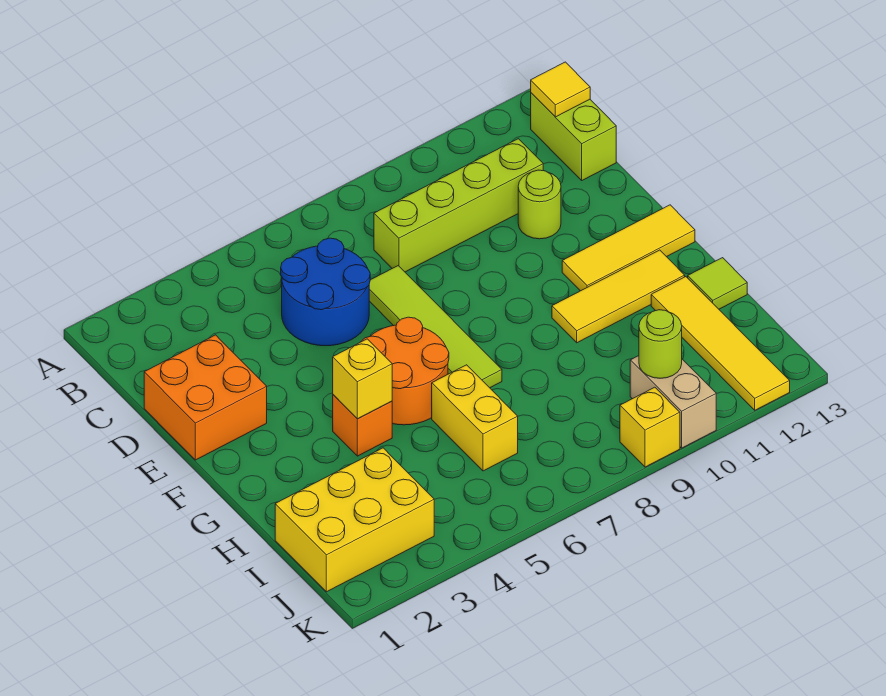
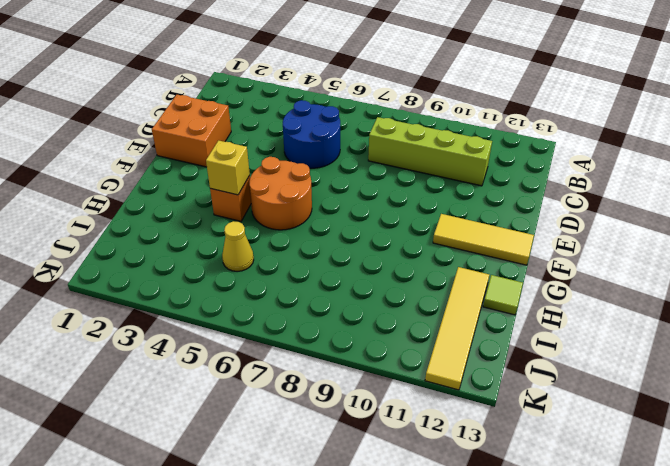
yellow 1x1 cone [222,221,254,271] -> none
none -> lime 1x2 brick [531,93,616,180]
none -> lime 1x4 tile [369,266,502,388]
none -> lime 1x1 round brick [518,170,561,239]

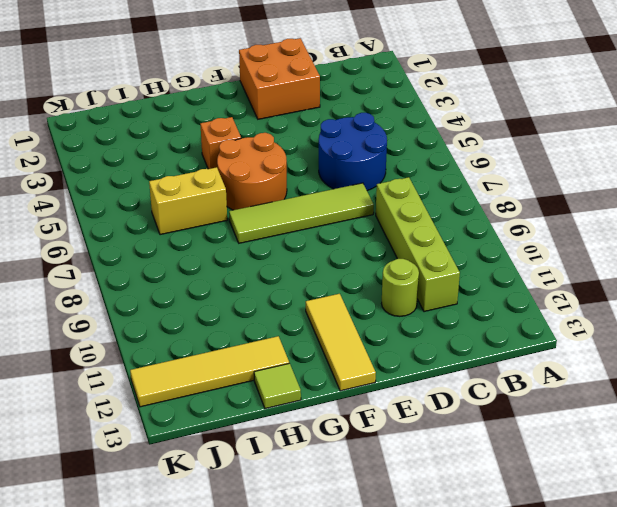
none -> lime 1x2 brick [531,93,616,180]
none -> yellow 1x3 tile [552,250,685,343]
none -> yellow 2x3 brick [275,448,434,592]

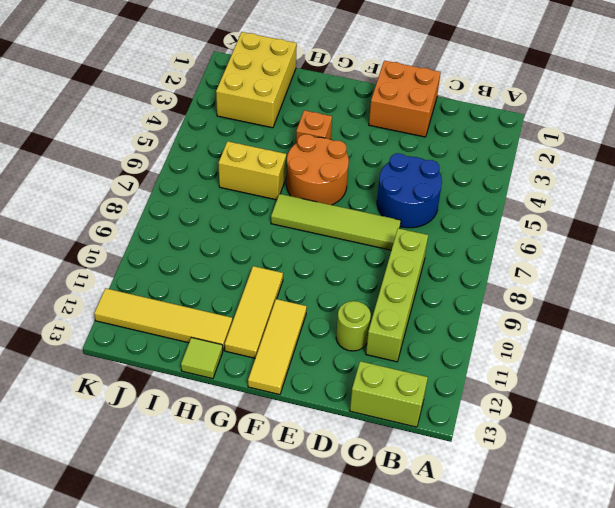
none -> tan 1x2 brick [630,356,716,448]
none -> yellow 1x1 brick [620,387,680,467]
none -> yellow 1x1 tile [531,62,590,117]

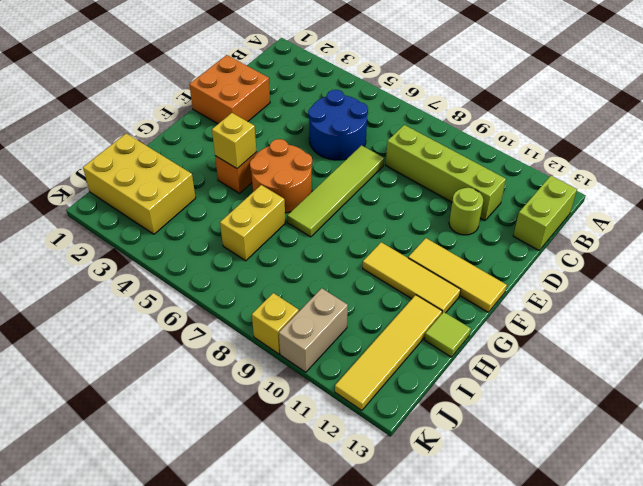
none -> yellow 1x1 tile [531,62,590,117]
none -> lime 1x1 round brick [639,310,682,378]

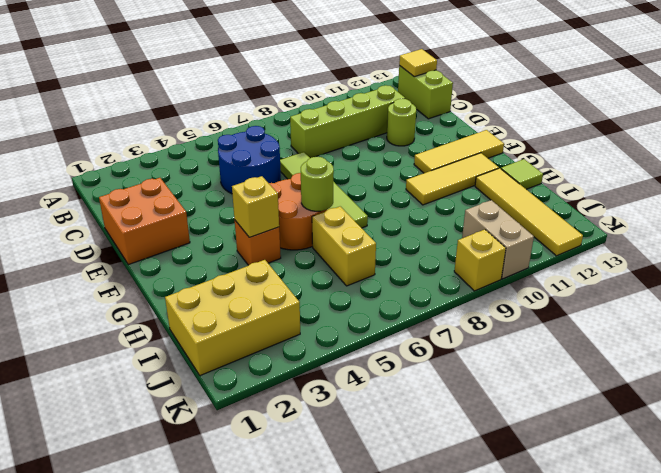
lime 1x1 round brick [301,157,334,211] -> lime 1x1 round brick moved to [639,310,682,378]

